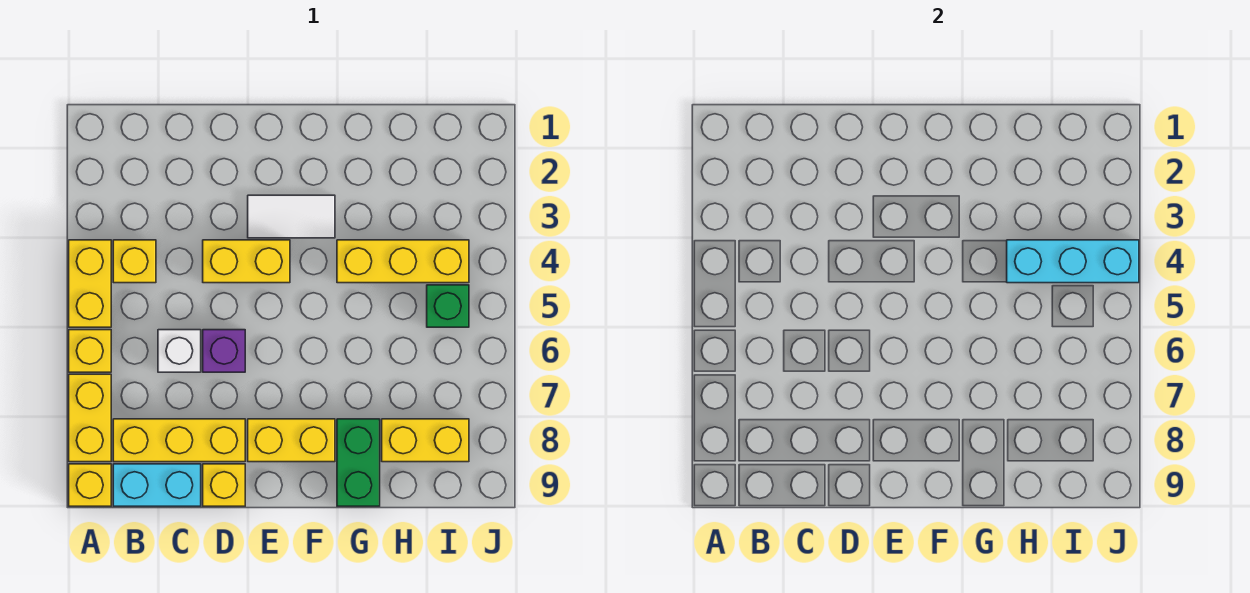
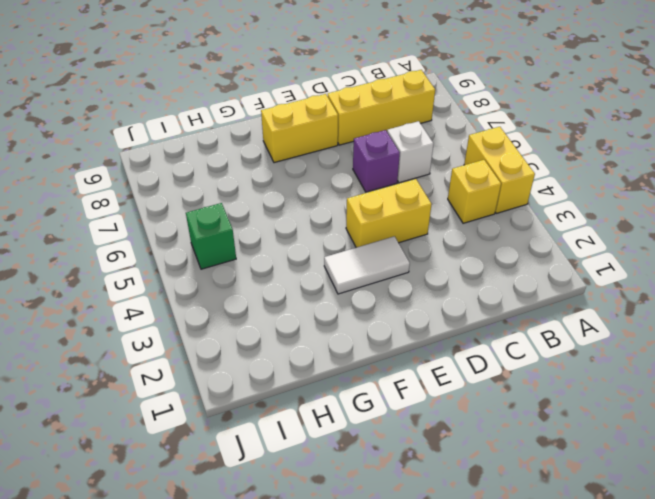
none -> yellow 1x1 brick [69,330,111,372]
none -> yellow 1x2 brick [69,374,111,462]
none -> yellow 1x1 brick [69,464,111,506]

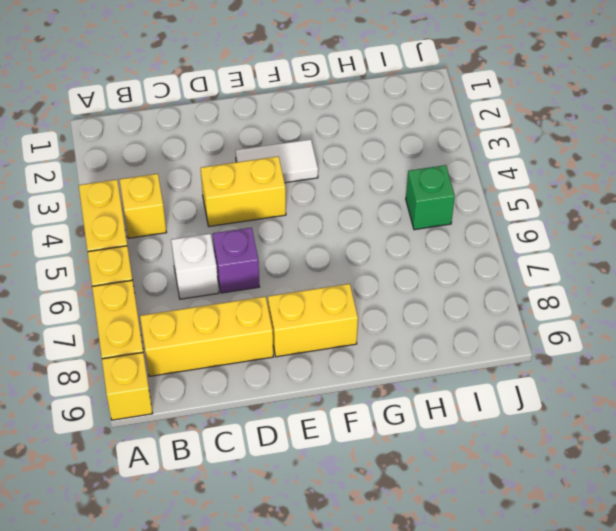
none -> cyan 1x2 brick [113,464,201,506]
none -> yellow 1x1 brick [203,464,245,506]
none -> yellow 1x3 brick [337,240,469,283]

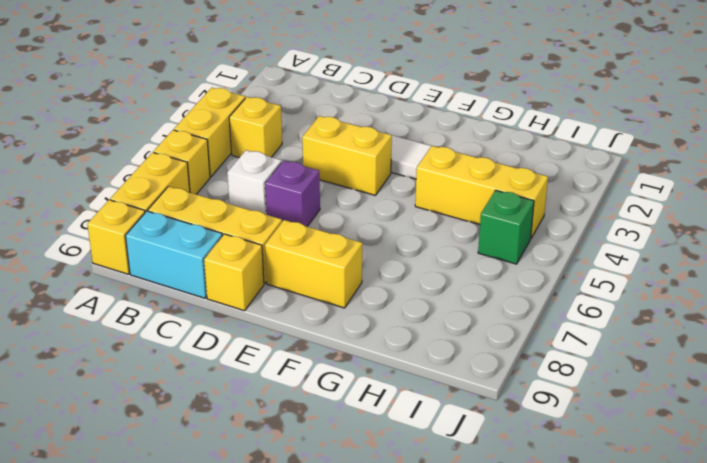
none -> green 1x2 brick [337,419,380,506]
none -> yellow 1x2 brick [382,419,469,462]
none -> cyan 1x3 brick [1007,240,1139,283]

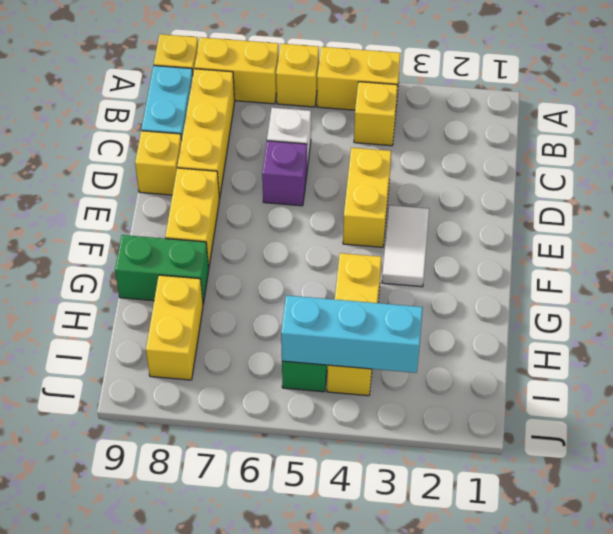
cyan 1x3 brick [281,295,423,373] -> cyan 1x3 brick turned to [1007,240,1139,283]

